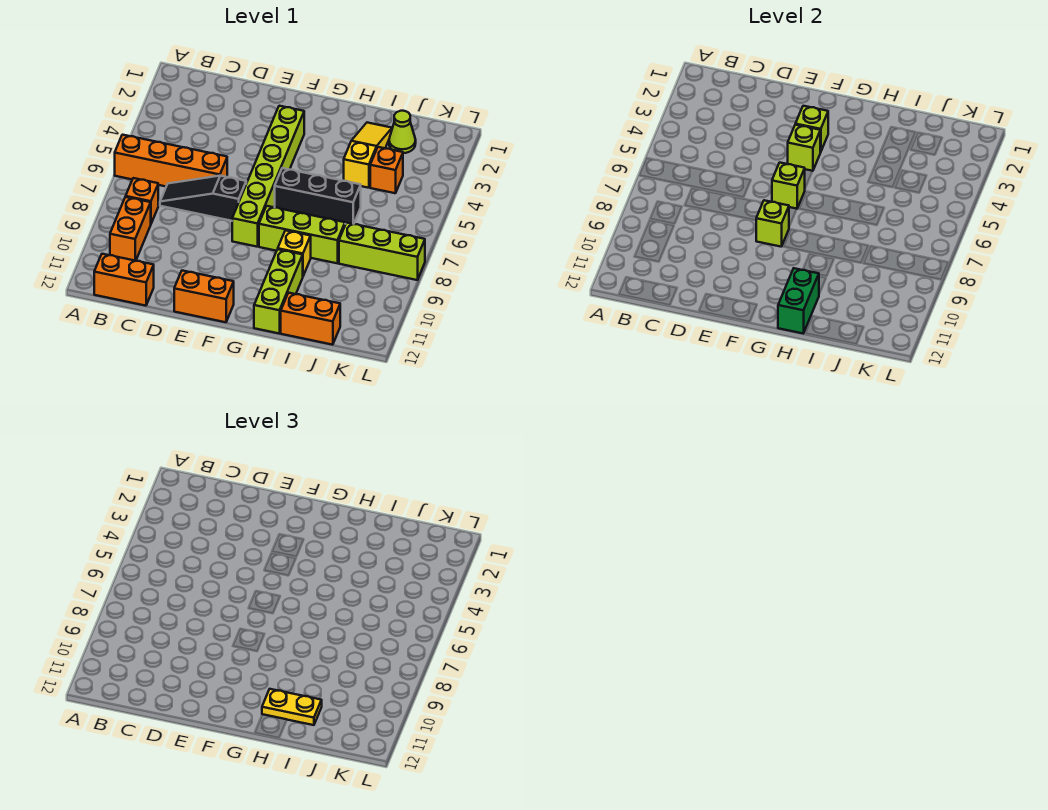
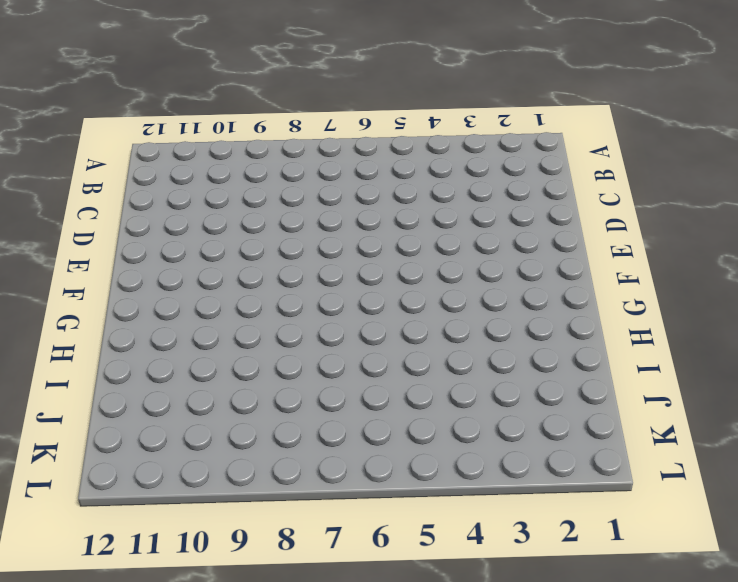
none -> orange 1x4 brick [115,135,227,186]
none -> orange 1x1 brick [126,178,158,223]
none -> orange 1x2 brick [110,197,151,261]

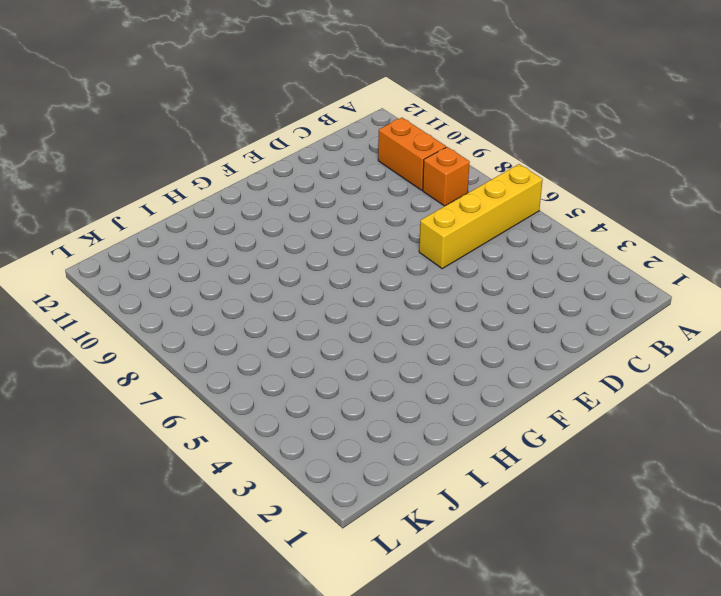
yellow 1x4 brick [419,164,543,269] -> orange 1x4 brick [115,135,227,186]
none -> orange 1x2 brick [94,254,154,306]
none -> black 1x3 slope [160,176,246,221]
none -> orange 1x2 brick [174,271,234,322]

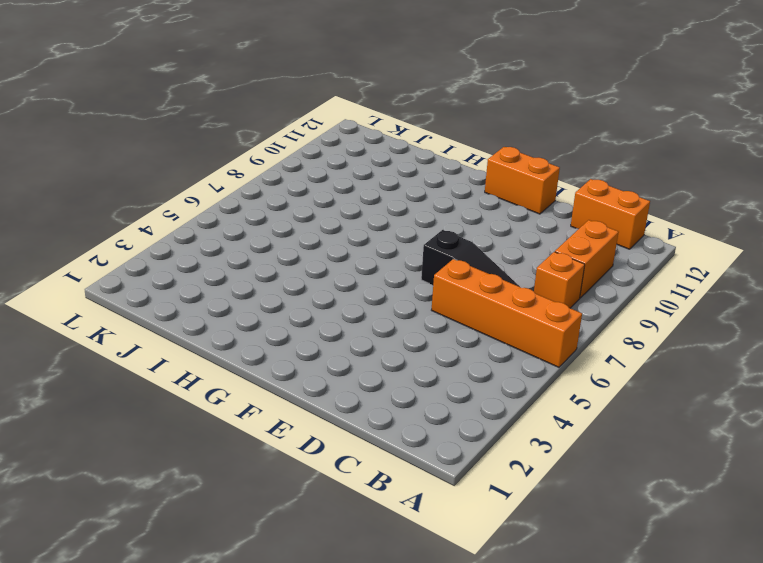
none -> lime 1x6 brick [232,106,304,247]
none -> black 1x3 brick [275,168,361,224]
none -> lime 1x3 brick [259,206,345,263]

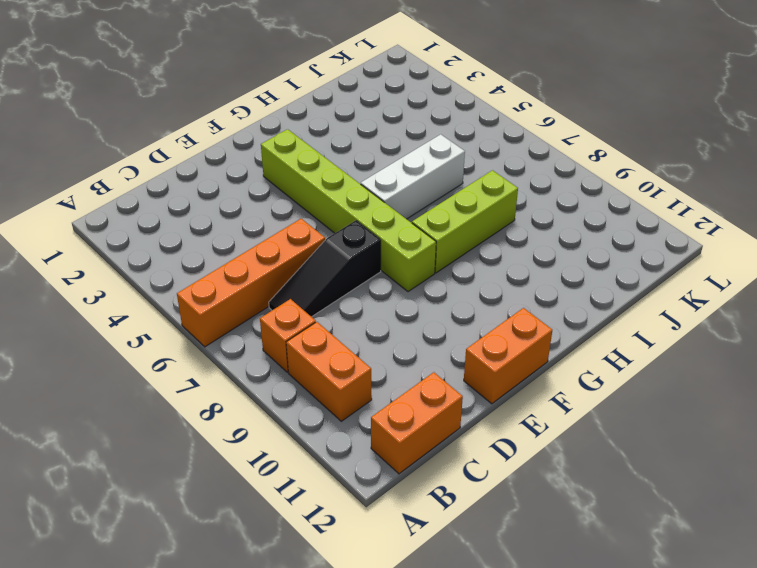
white 1x3 brick [361,134,465,219] -> black 1x3 brick [275,168,361,224]
none -> yellow 1x1 brick [278,230,311,276]
none -> lime 1x3 brick [254,249,303,333]
none -> yellow 1x3 slope [344,123,392,188]

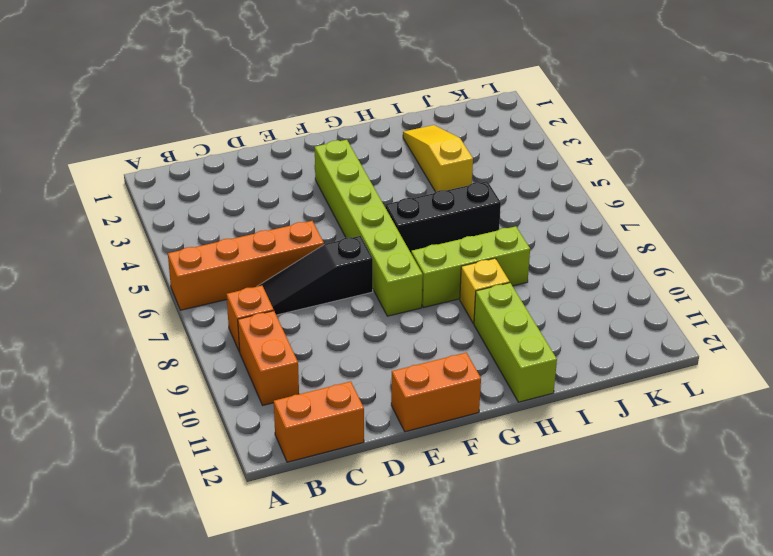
none -> orange 1x2 brick [281,293,340,345]
none -> lime 1x1 cone [389,111,416,153]
none -> orange 1x1 brick [370,147,403,193]

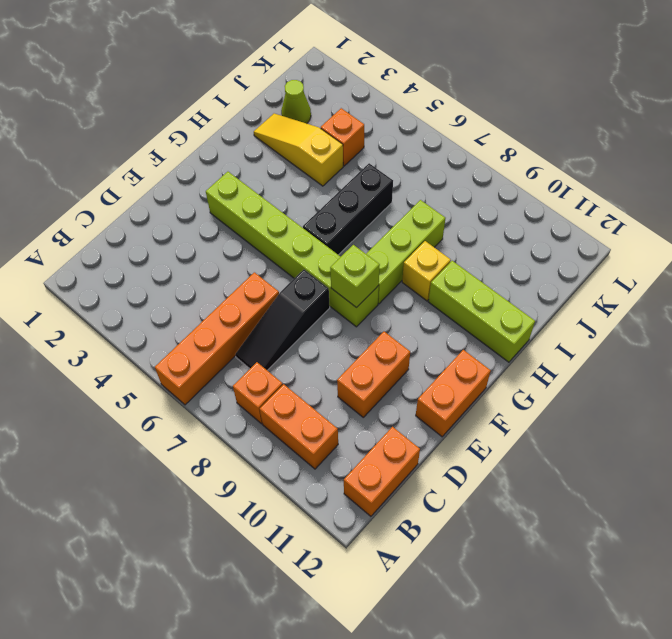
orange 1x2 brick [337,332,410,417] -> orange 1x2 brick moved to [281,293,340,345]
none -> lime 1x3 brick [339,223,425,280]
none -> lime 1x1 brick [795,106,828,152]
none -> lime 1x1 brick [788,125,820,171]

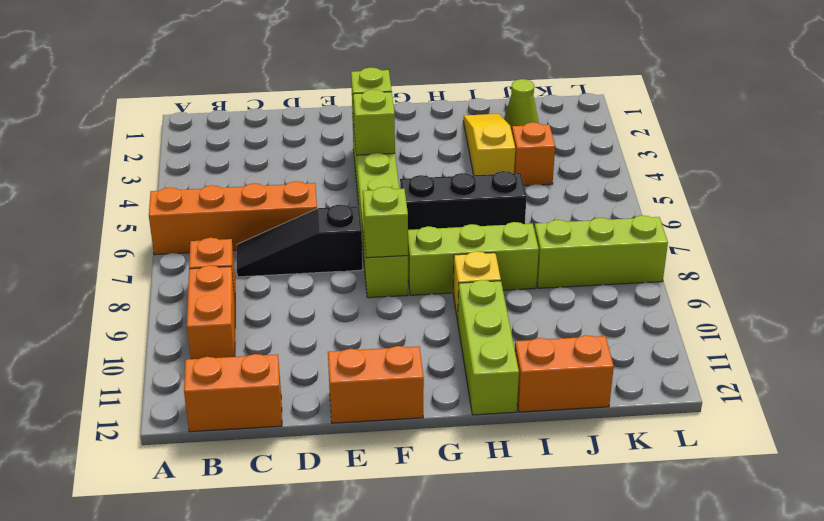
none -> lime 1x1 brick [772,163,805,209]
none -> green 1x2 brick [778,268,819,333]
none -> yellow 1x2 plate [262,689,322,725]

